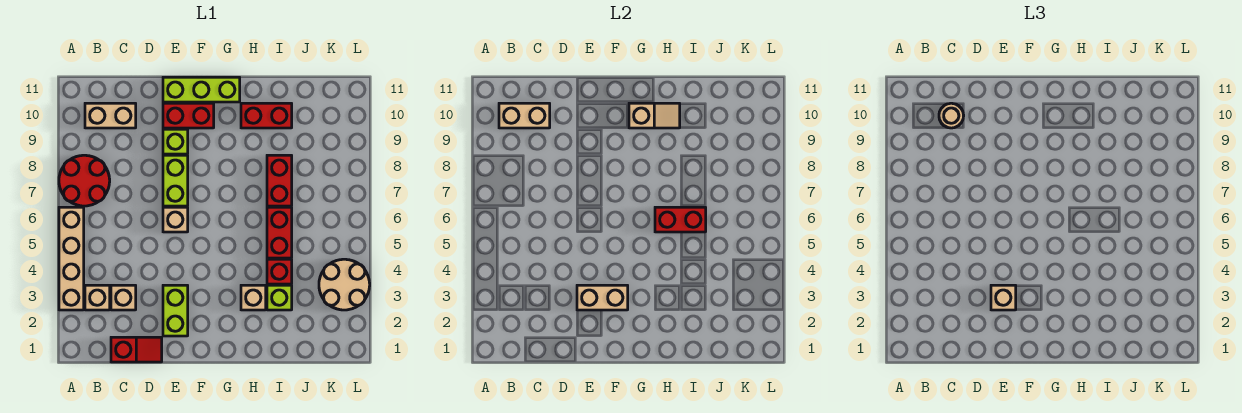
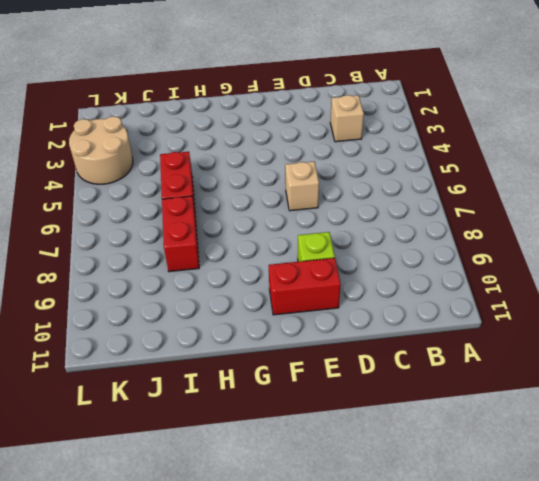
none -> tan 1x4 brick [59,207,84,310]
none -> red 2x2 round brick [59,155,110,206]
none -> tan 1x1 brick [85,285,110,310]

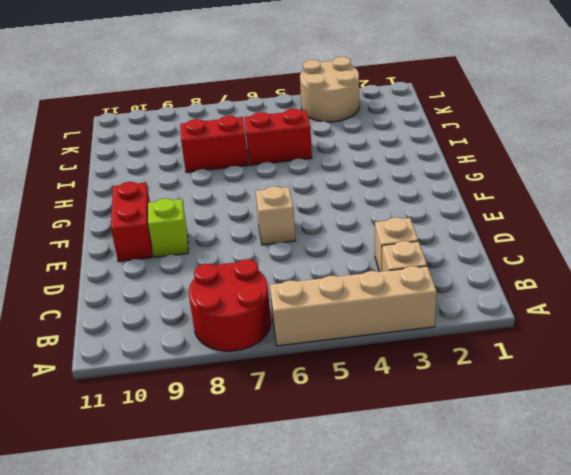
none -> tan 1x2 brick [85,103,136,128]
none -> red 1x2 slope [111,337,162,362]
none -> lime 1x2 brick [163,285,188,336]

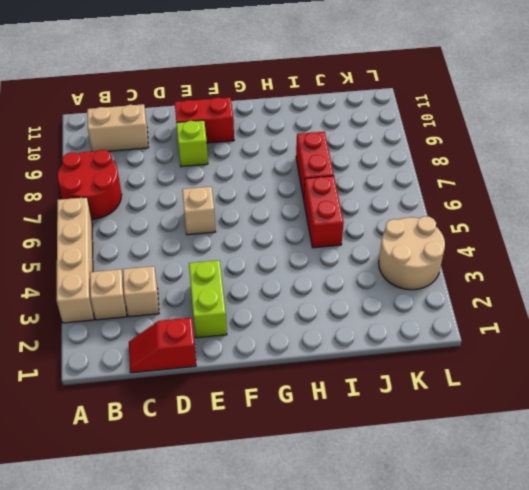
red 1x2 slope [129,318,196,373] -> red 1x2 slope turned to [111,337,162,362]
none -> lime 1x2 brick [163,155,188,206]
none -> lime 1x3 brick [163,77,240,102]
none -> tan 1x1 brick [241,285,266,310]

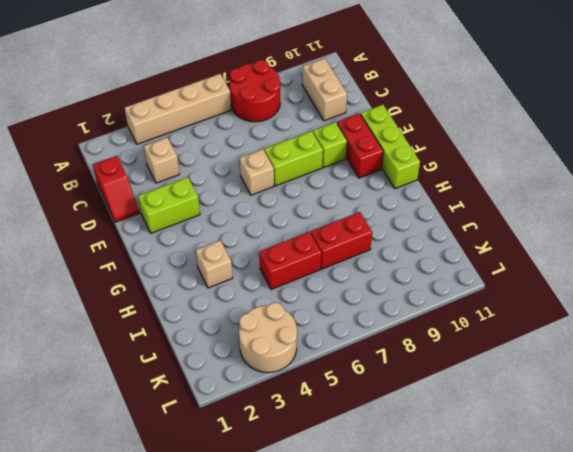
none -> tan 1x1 brick [85,285,110,310]
none -> red 1x2 brick [241,103,292,128]
none -> lime 1x1 brick [267,285,292,310]

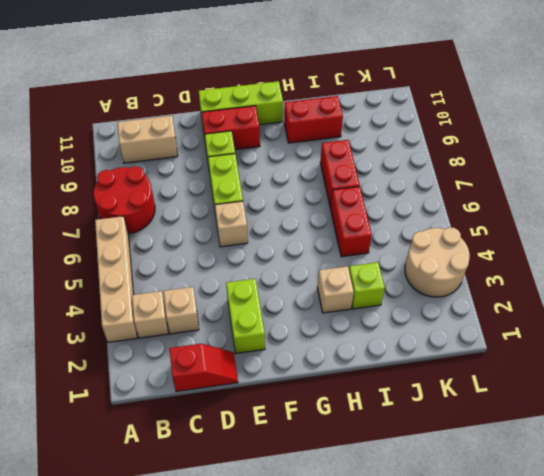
none -> red 1x1 brick [267,259,292,284]
none -> tan 1x2 brick [499,103,550,128]
none -> tan 1x2 brick [577,285,628,310]

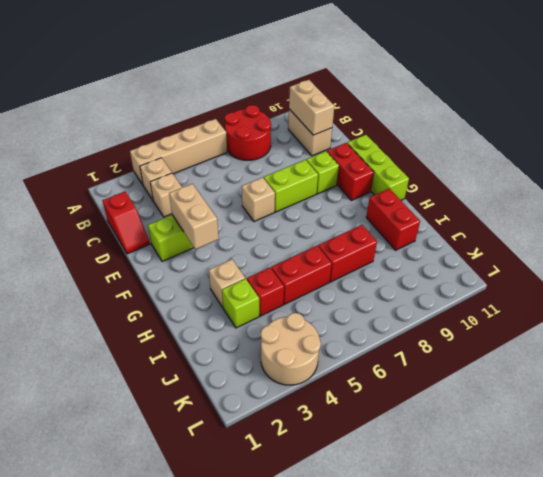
none -> tan 1x2 slope [629,103,680,128]
none -> red 1x2 brick [655,207,706,232]
none -> tan 1x1 round brick [939,103,964,128]

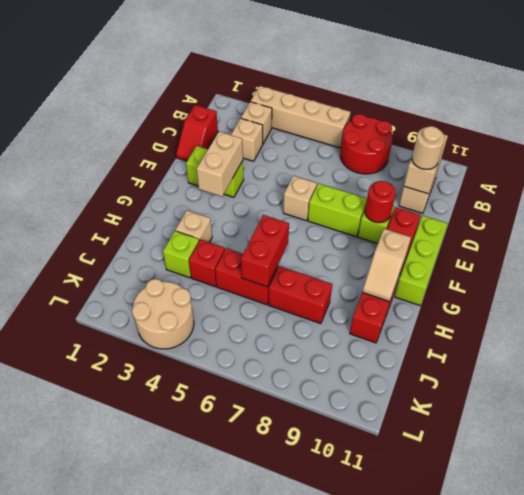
red 1x1 round brick [365,181,396,223] -> none
none -> tan 1x1 brick [991,285,1016,310]

